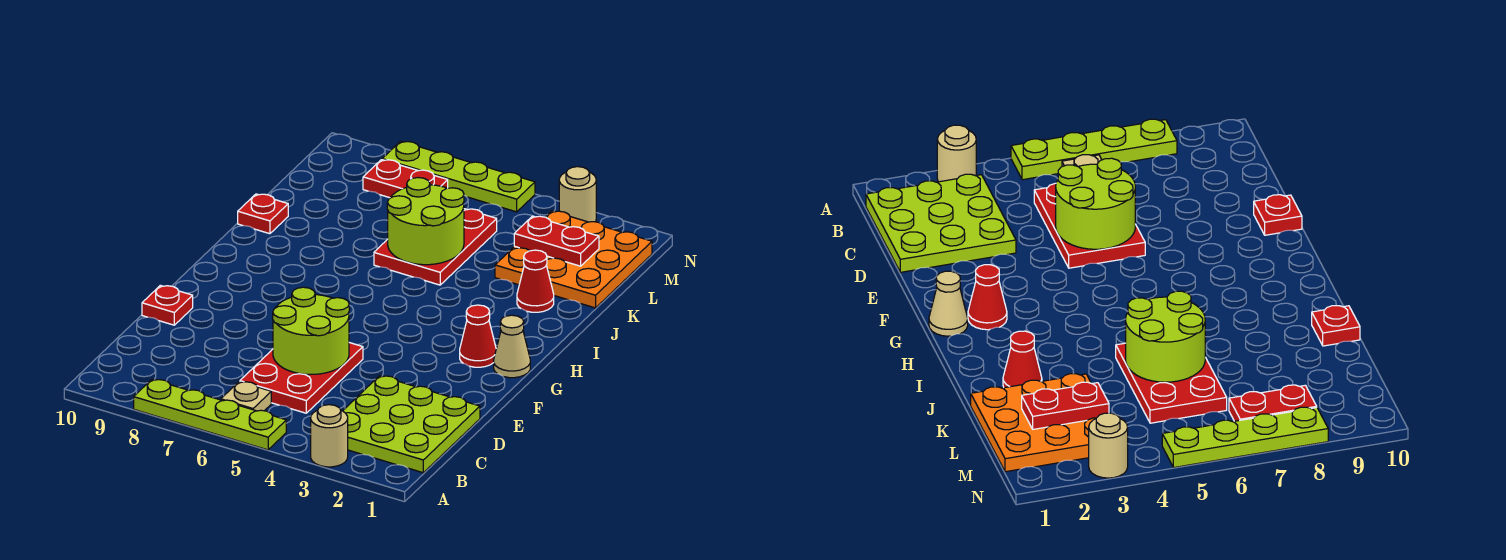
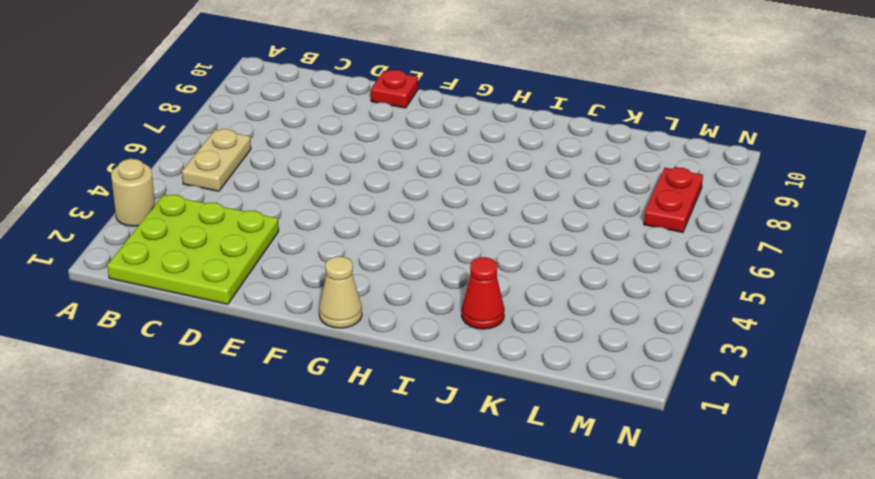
tan 1x2 plate [182,129,251,191] -> tan 1x1 plate [221,382,271,411]
none -> lime 1x4 plate [134,379,286,450]
none -> red 2x3 plate [240,343,363,413]
none -> red 1x1 cone [460,305,496,367]

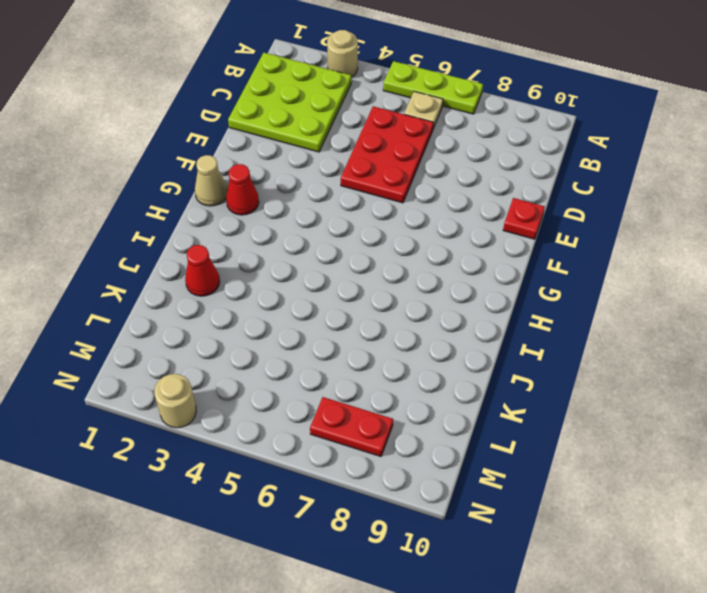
lime 1x3 plate [383,61,483,114] -> lime 1x4 plate [134,379,286,450]
none -> red 2x3 plate [374,209,497,285]
none -> red 1x1 plate [238,194,288,234]
none -> orange 3x3 plate [495,211,652,308]

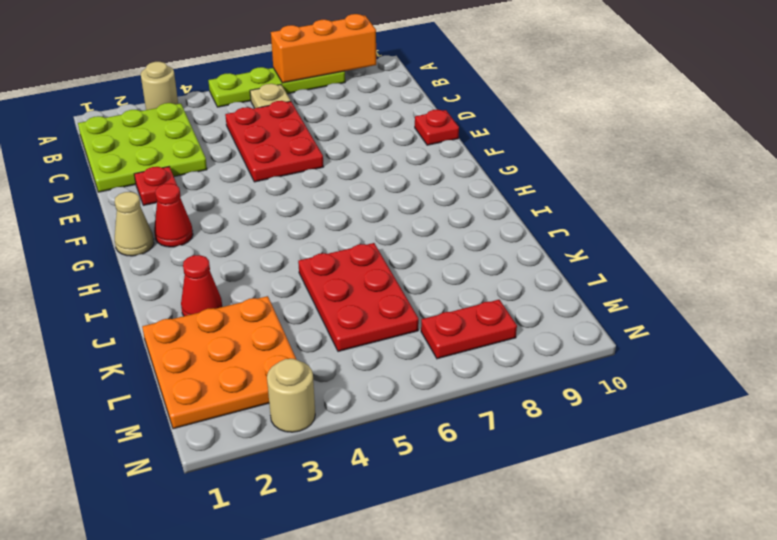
orange 1x3 brick [271,14,376,83] -> none
red 1x1 plate [134,167,177,205] -> red 1x1 plate moved to [238,194,288,234]
none -> lime 1x4 plate [382,141,535,212]
none -> lime 2x2 round brick [273,287,349,375]
none -> lime 2x2 round brick [387,178,464,265]

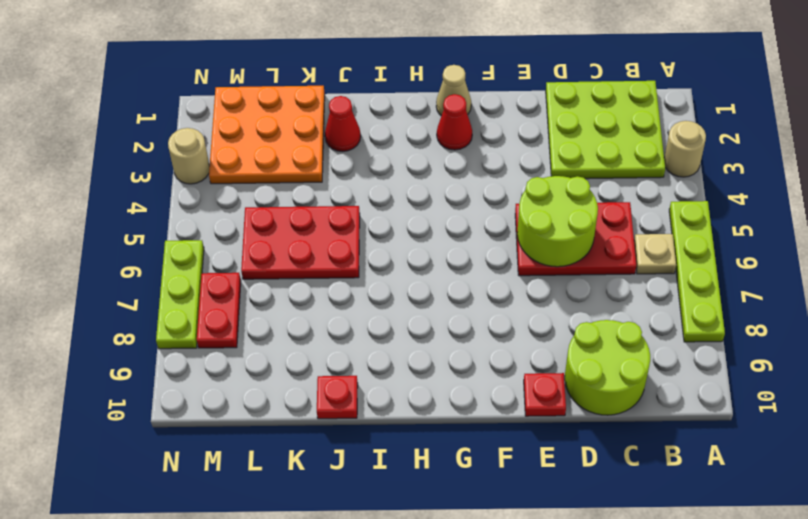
lime 2x2 round brick [565,320,650,415] -> lime 2x2 round brick moved to [387,178,464,265]
lime 1x3 plate [156,240,204,349] -> lime 1x4 plate [382,141,535,212]
none -> red 1x2 plate [514,216,599,266]

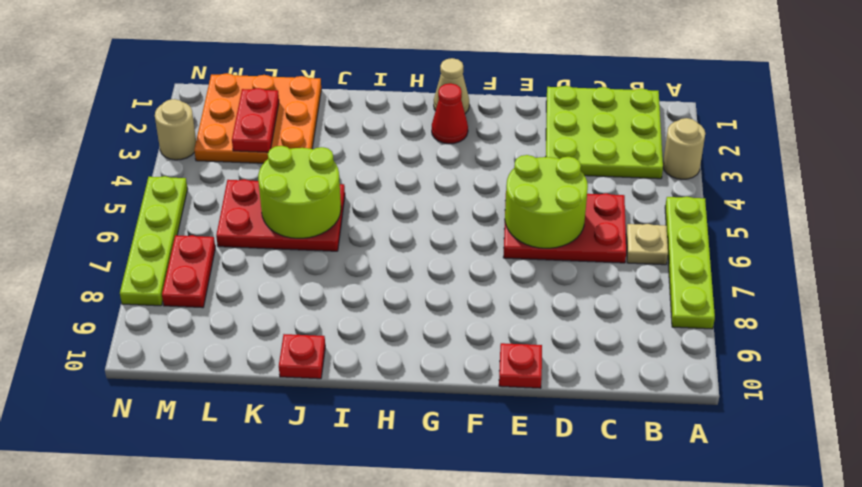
none -> red 1x1 cone [517,250,554,312]

